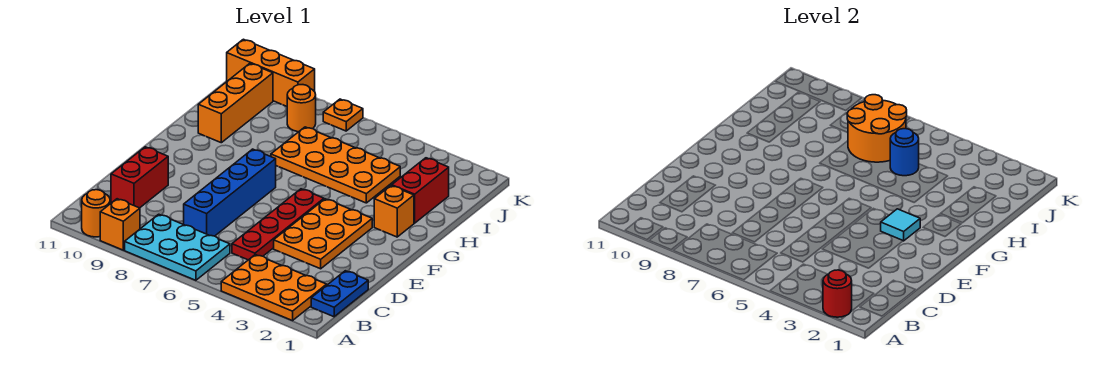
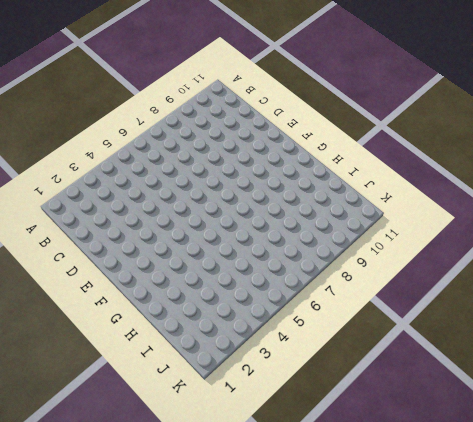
none -> orange 2x3 plate [221,255,327,321]
none -> cyan 2x3 plate [125,214,230,280]
none -> orange 1x1 brick [100,199,140,250]

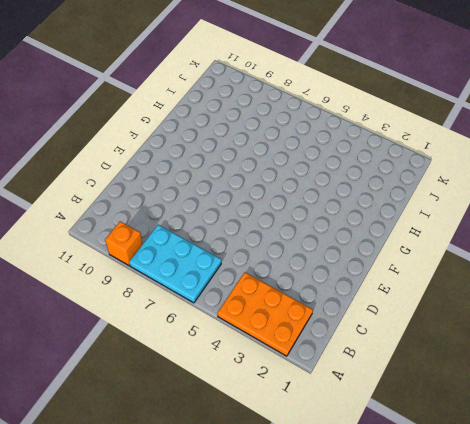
none -> orange 1x1 round brick [82,190,110,237]
none -> blue 1x2 plate [311,271,368,317]
none -> red 1x4 plate [232,189,324,260]

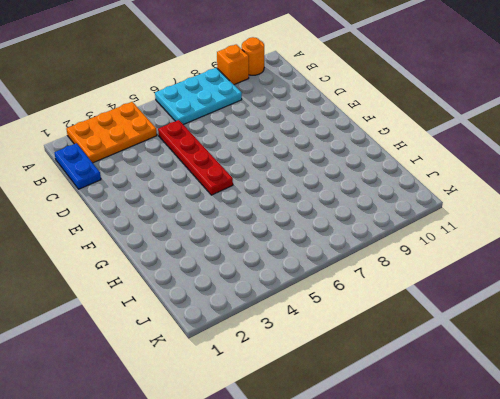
none -> blue 1x4 brick [184,149,276,236]
none -> red 1x2 brick [111,147,168,208]
none -> orange 2x3 plate [274,199,372,269]

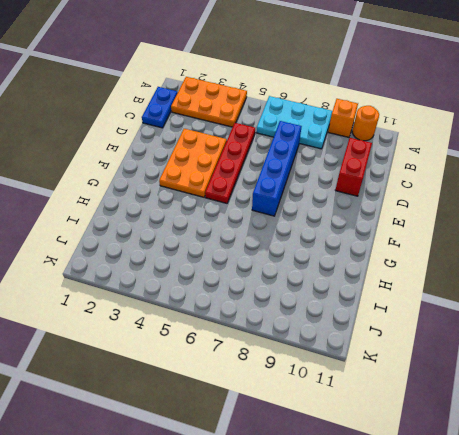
none -> orange 1x1 brick [374,186,414,237]
none -> red 1x2 brick [392,158,449,223]
none -> orange 2x4 plate [271,127,400,203]

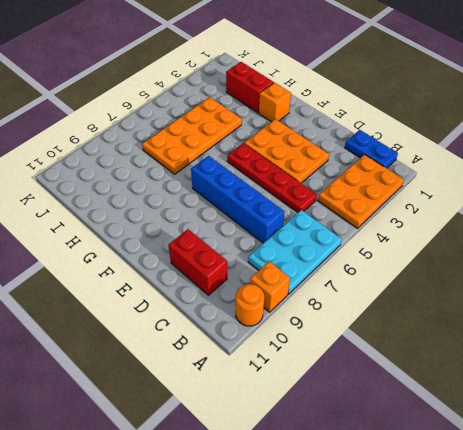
none -> orange 1x3 brick [198,63,273,143]
none -> orange 1x1 round brick [287,85,316,132]
none -> orange 1x1 plate [323,99,363,131]

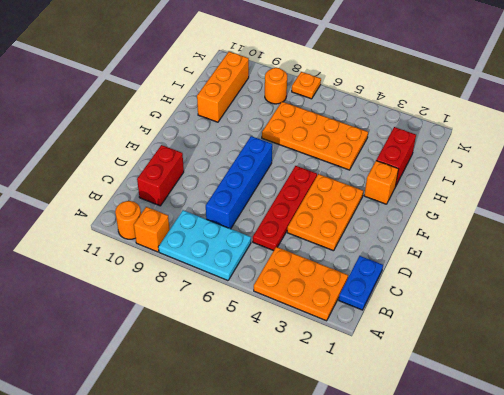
none -> orange 1x3 brick [227,39,315,106]
none -> red 1x1 round brick [823,270,852,317]
none -> cyan 1x1 tile [881,209,920,241]

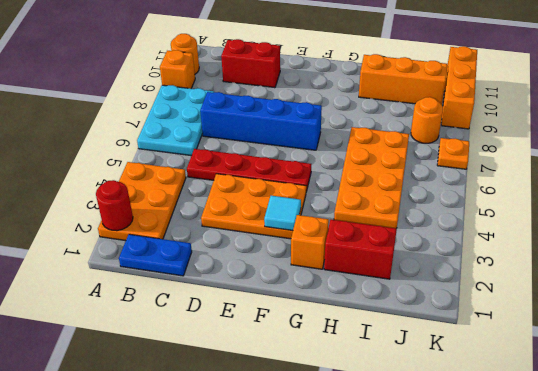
none -> blue 1x1 round brick [890,129,919,176]
none -> orange 2x2 round brick [847,95,907,162]

